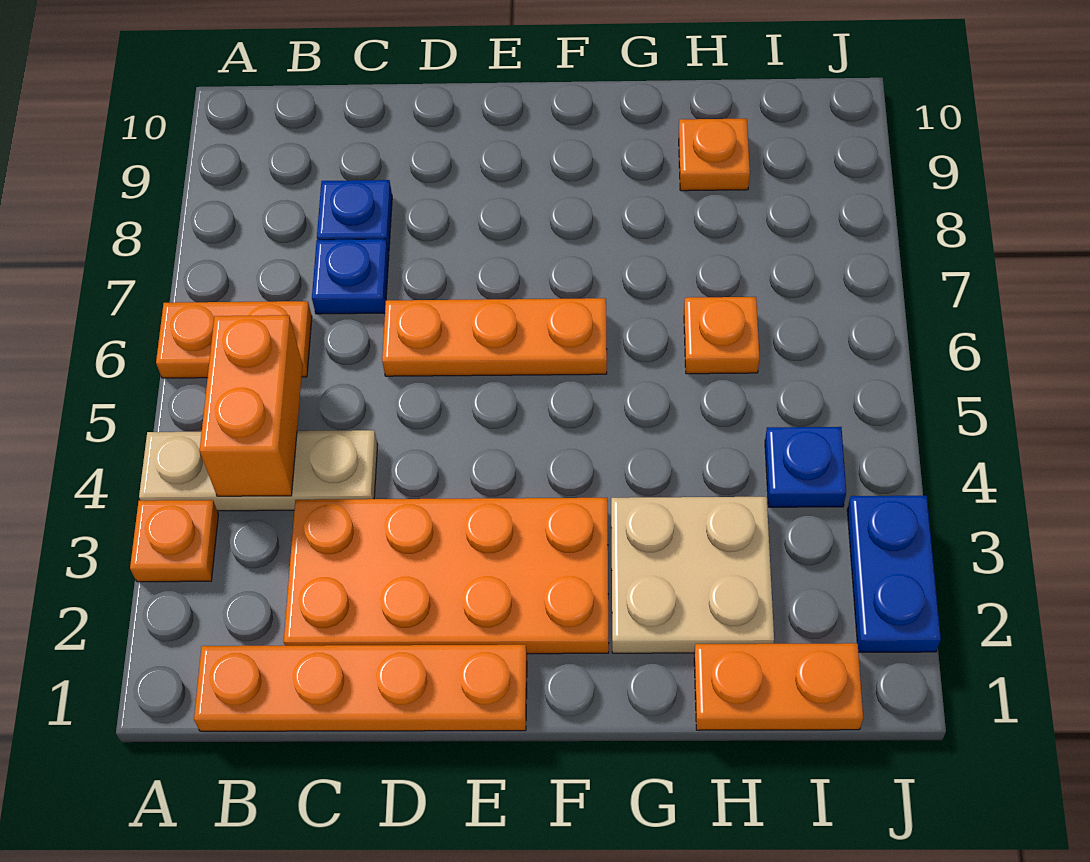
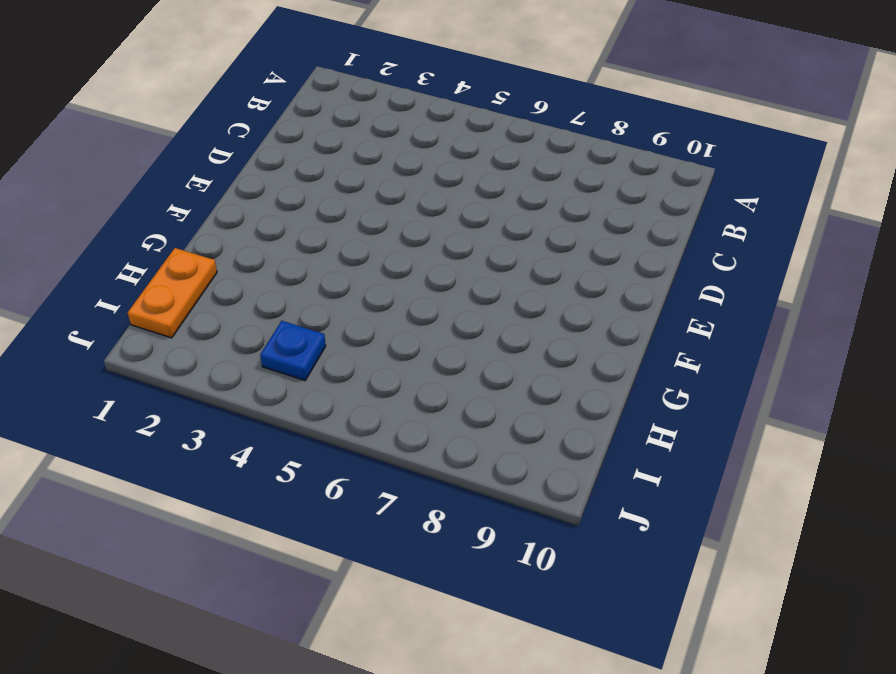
none -> orange 1x1 plate [130,500,218,582]
none -> tan 1x3 plate [139,430,378,511]
none -> orange 1x2 plate [156,301,312,378]

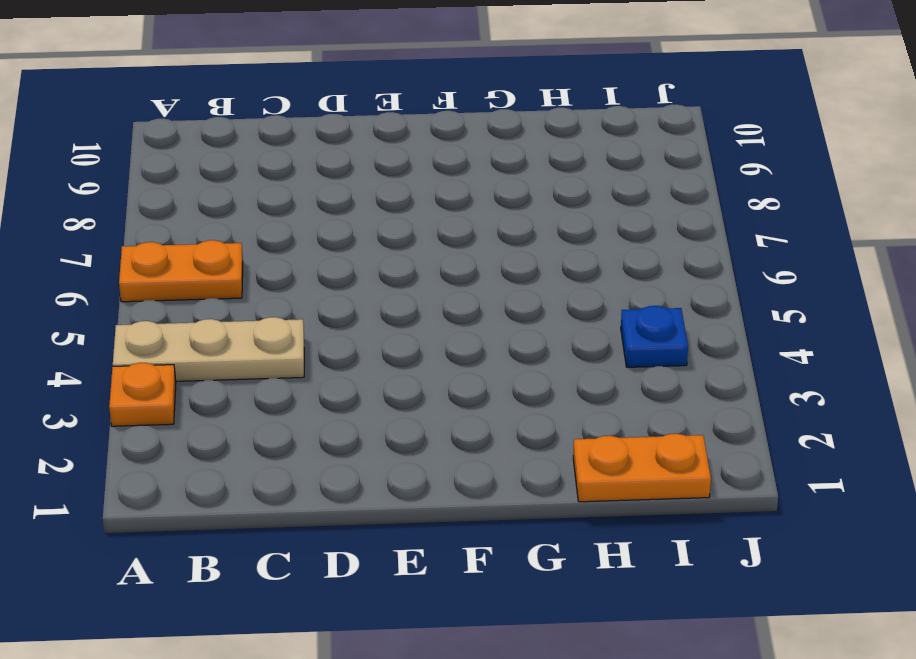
none -> orange 1x4 plate [194,645,527,731]
none -> orange 2x4 plate [284,498,609,654]
none -> blue 1x1 plate [312,239,389,314]

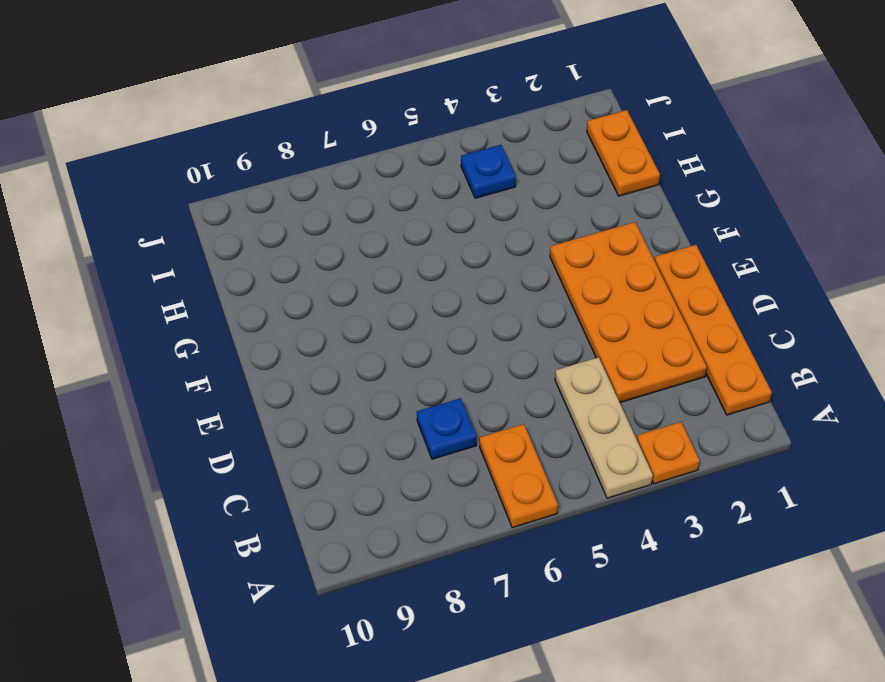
none -> blue 1x1 plate [317,180,392,252]
none -> orange 1x3 plate [382,298,607,376]
none -> tan 2x2 plate [611,497,774,653]

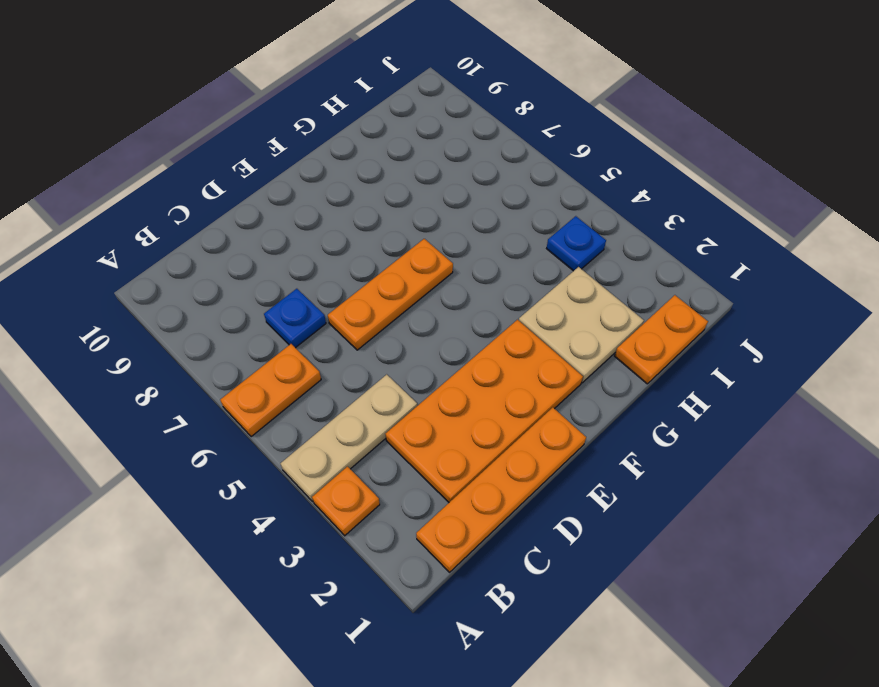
none -> blue 1x1 plate [317,180,392,252]
none -> orange 1x1 plate [684,297,759,374]
none -> orange 1x1 plate [679,119,750,191]

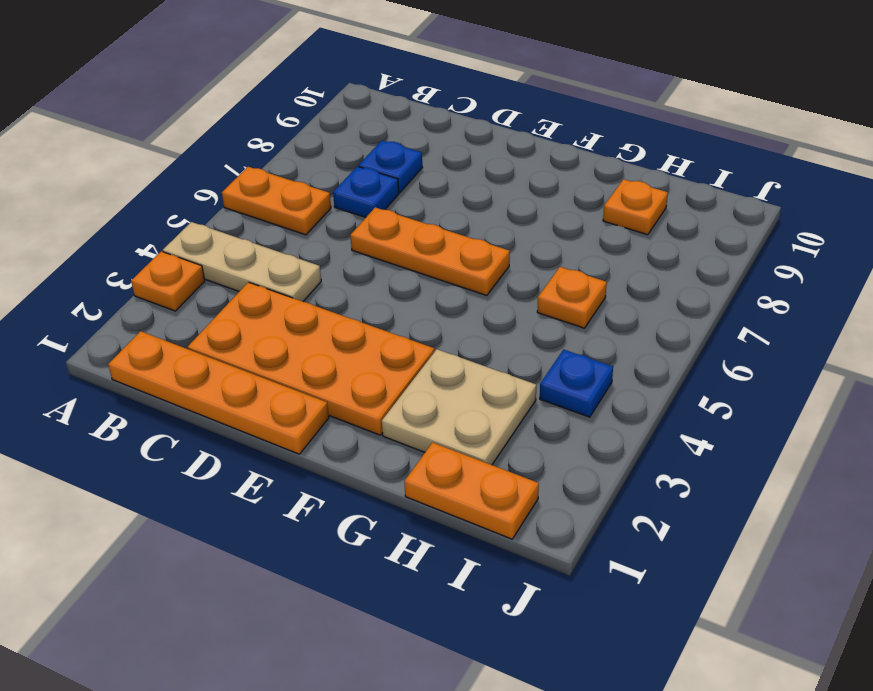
none -> blue 1x2 plate [847,496,941,652]
none -> orange 1x2 brick [200,315,303,496]

